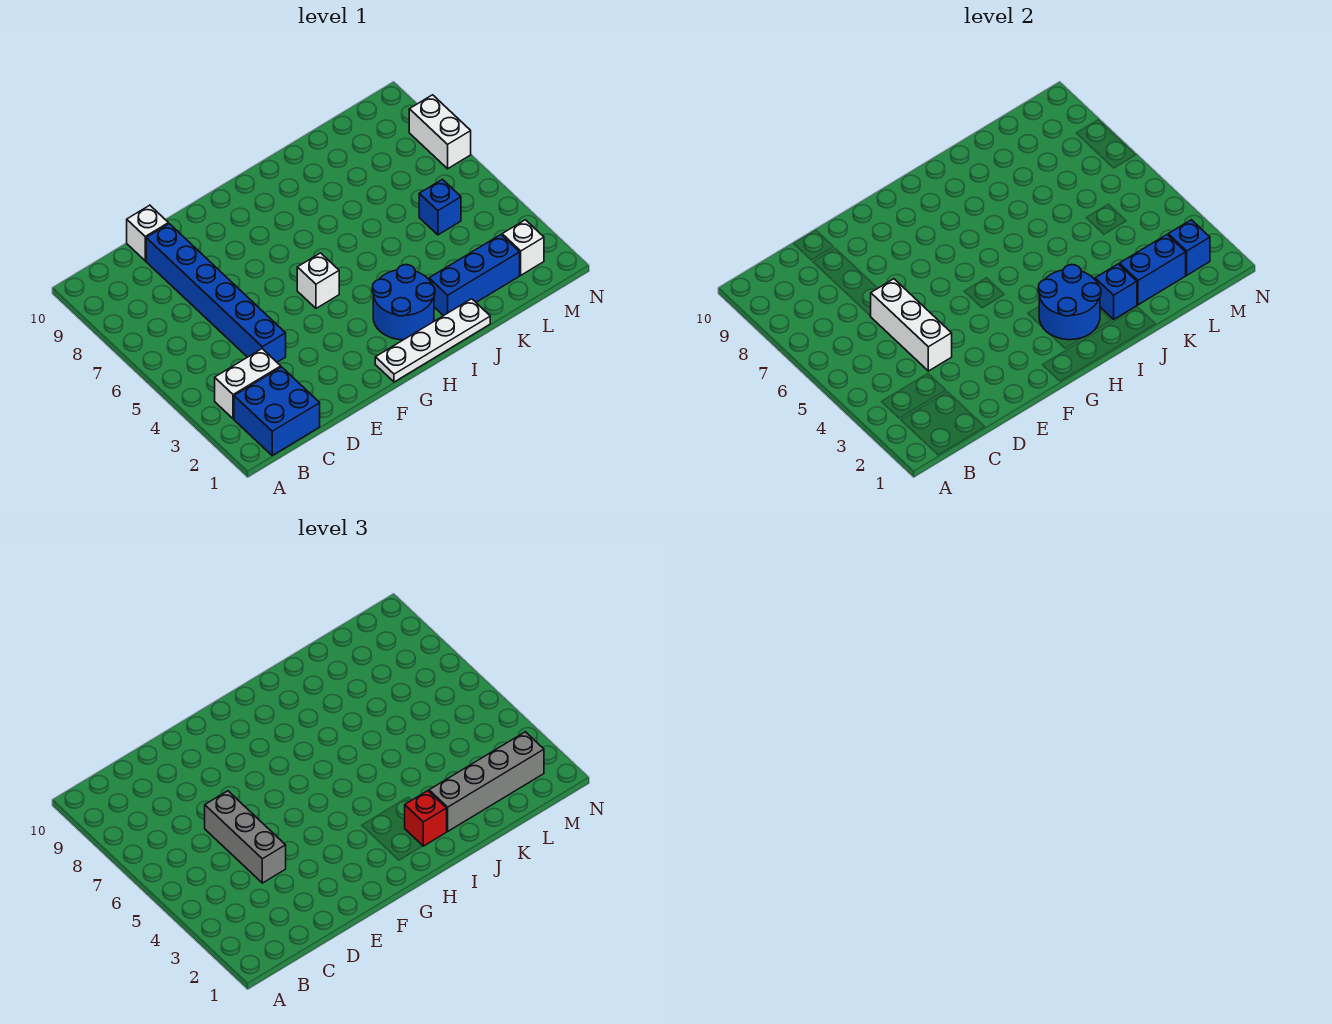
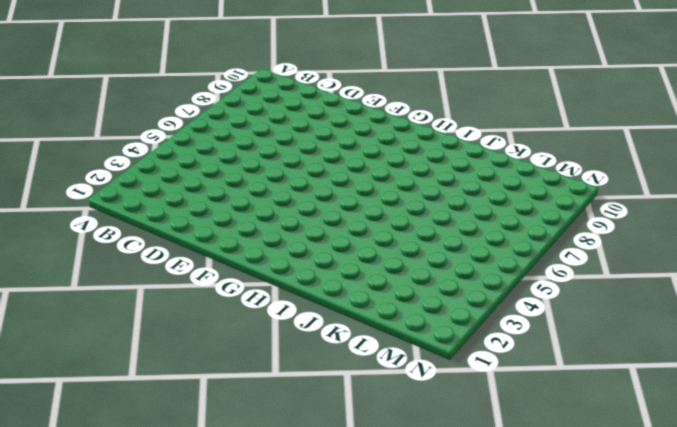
none -> blue 2x2 brick [234,367,320,455]
none -> white 1x2 brick [215,349,281,419]
none -> blue 1x6 brick [146,224,286,362]

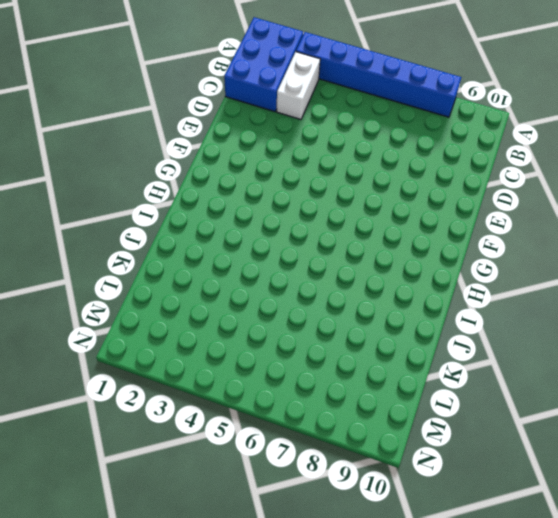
blue 2x3 brick [224,17,303,112] -> blue 2x2 brick [234,367,320,455]
blue 1x6 brick [296,32,461,117] -> blue 1x6 brick moved to [146,224,286,362]
none -> white 1x1 brick [127,205,168,261]
none -> white 1x4 plate [375,299,490,382]
none -> white 1x1 brick [297,253,339,308]

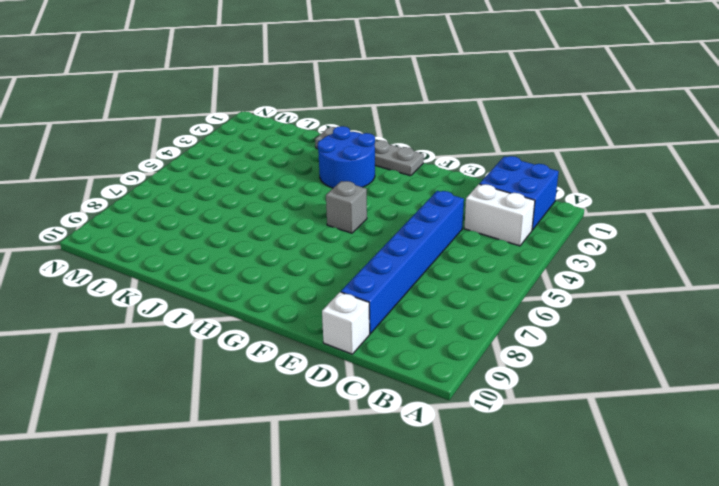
grey 1x4 plate [315,127,424,176] -> white 1x4 plate [375,299,490,382]
grey 1x1 brick [326,181,367,233] -> white 1x1 brick [297,253,339,308]
none -> blue 1x3 brick [429,235,520,316]
none -> blue 1x1 brick [419,179,461,235]
none -> white 1x1 brick [502,220,544,275]

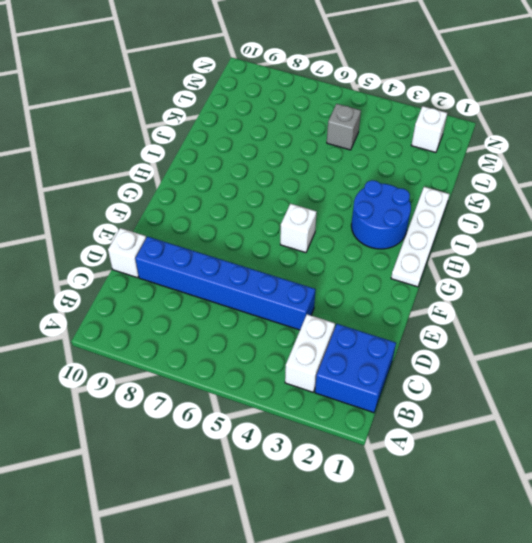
grey 1x1 brick [327,104,361,150] -> blue 1x1 brick [419,179,461,235]
none -> blue 1x3 brick [429,235,520,316]
none -> white 1x2 brick [409,95,471,169]
none -> white 1x3 brick [871,279,952,371]

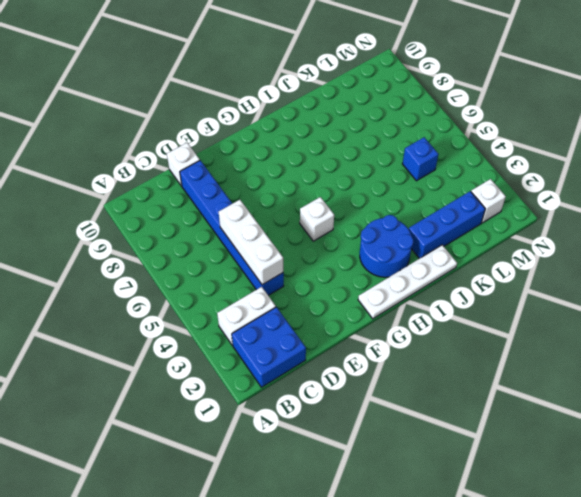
none -> white 1x2 brick [409,95,471,169]
none -> blue 2x2 round brick [1038,265,1101,340]
none -> blue 1x1 brick [1095,264,1137,319]

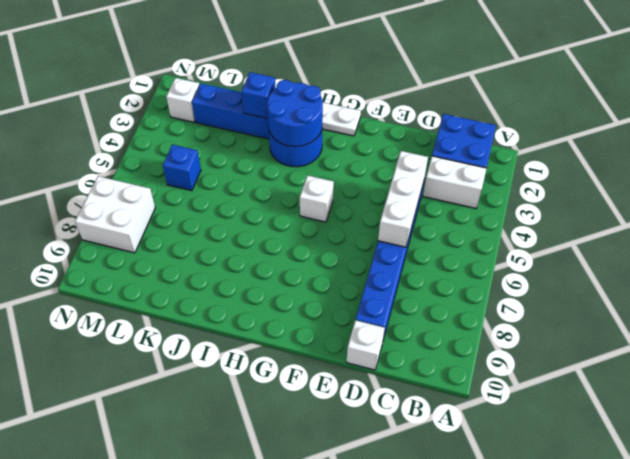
white 2x2 brick [75,176,155,253] -> white 1x2 brick [409,95,471,169]
none -> blue 1x2 brick [1119,235,1186,305]
none -> blue 1x1 brick [1168,220,1210,275]
none -> grey 1x3 brick [205,791,286,883]

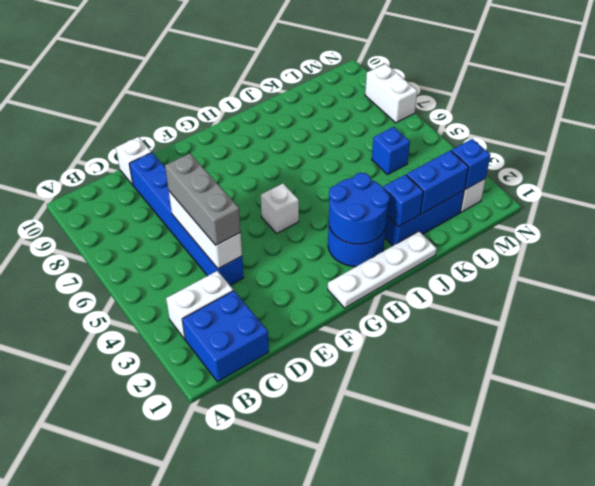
none -> red 1x1 brick [405,791,447,846]
none -> grey 1x4 brick [429,732,544,831]

